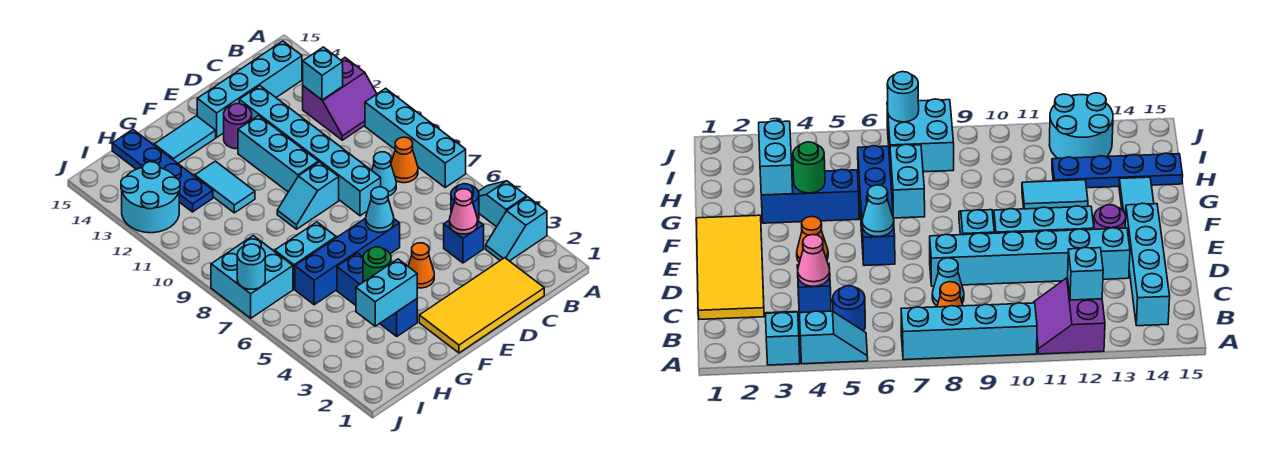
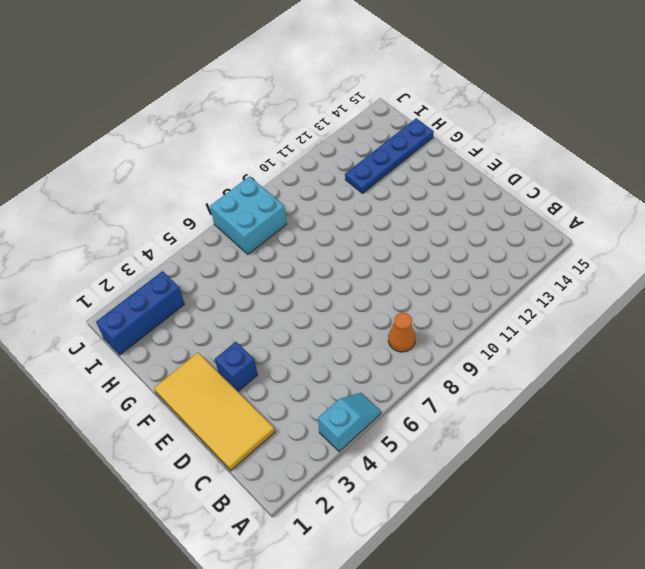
blue 1x1 brick [215,342,258,391] -> blue 1x1 brick moved to [444,220,484,263]
blue 1x3 brick [96,271,184,355] -> blue 1x3 brick moved to [337,253,417,336]
none -> cyan 1x2 slope [486,197,547,261]
none -> cyan 1x4 brick [365,88,466,187]
none -> purple 2x2 slope [303,58,377,140]

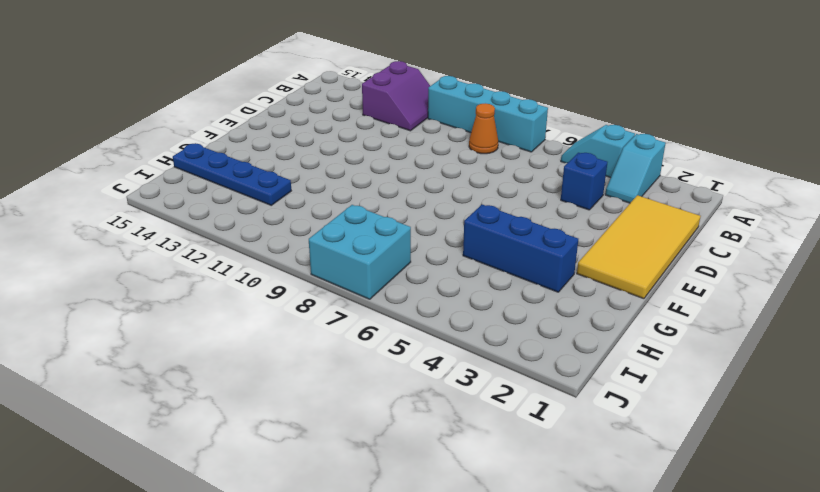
none -> blue 1x1 round brick [451,184,479,221]
none -> cyan 1x4 brick [197,41,302,137]
none -> cyan 1x1 cone [372,152,396,196]

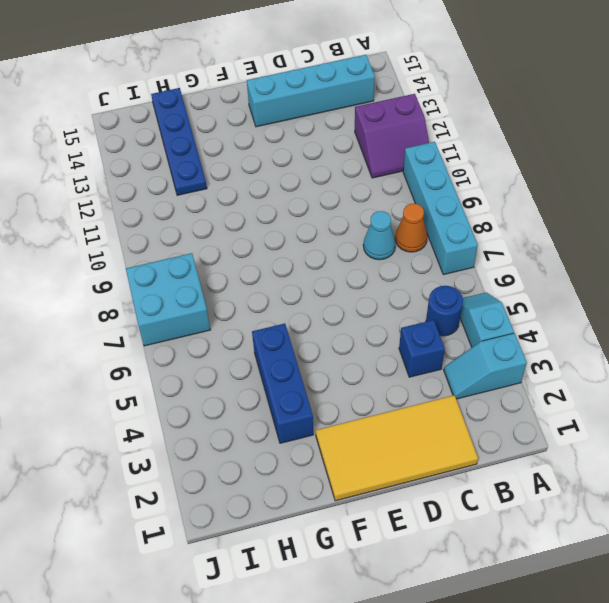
none -> cyan 1x6 brick [239,86,381,216]
none -> orange 1x1 cone [408,243,434,288]
none -> blue 1x4 brick [295,218,400,305]

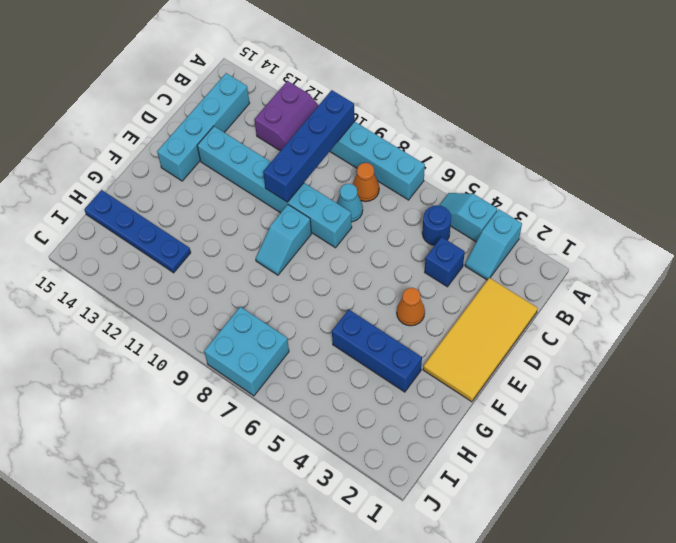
blue 1x4 brick [263,90,354,202] -> blue 1x4 brick moved to [295,218,400,305]
none -> cyan 1x3 brick [238,116,318,192]
none -> purple 1x1 round brick [224,104,252,149]
none -> cyan 1x2 tile [154,116,216,163]

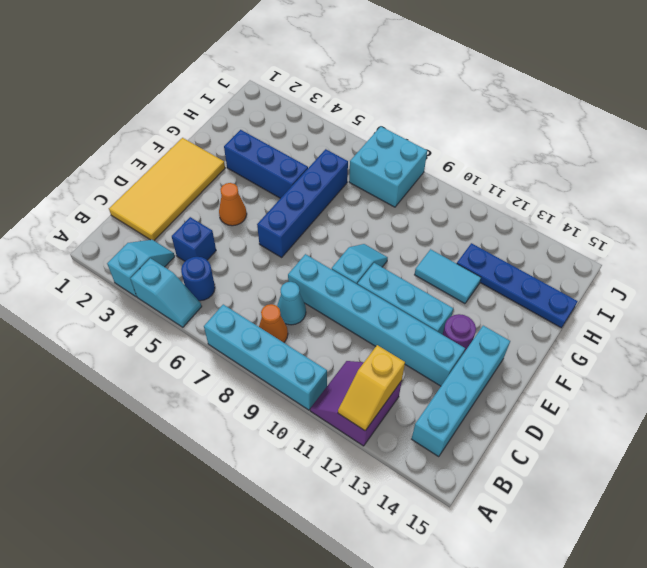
yellow 1x2 slope [338,345,405,431] -> cyan 1x1 brick [303,47,343,100]
none -> cyan 1x2 tile [154,116,216,163]
none -> cyan 1x2 brick [275,222,336,289]
none -> cyan 2x2 round brick [121,162,180,233]

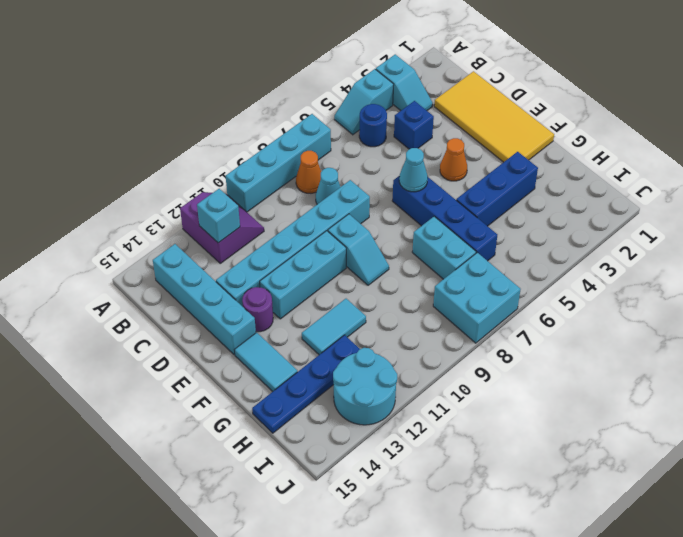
none -> pink 1x1 cone [450,189,478,234]
none -> cyan 1x2 brick [356,259,417,326]
none -> green 1x1 round brick [363,247,391,282]

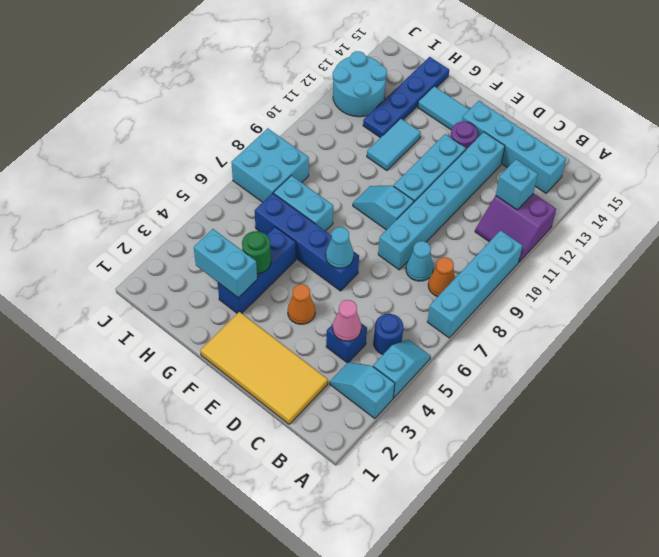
none -> cyan 1x1 round brick [237,244,265,289]

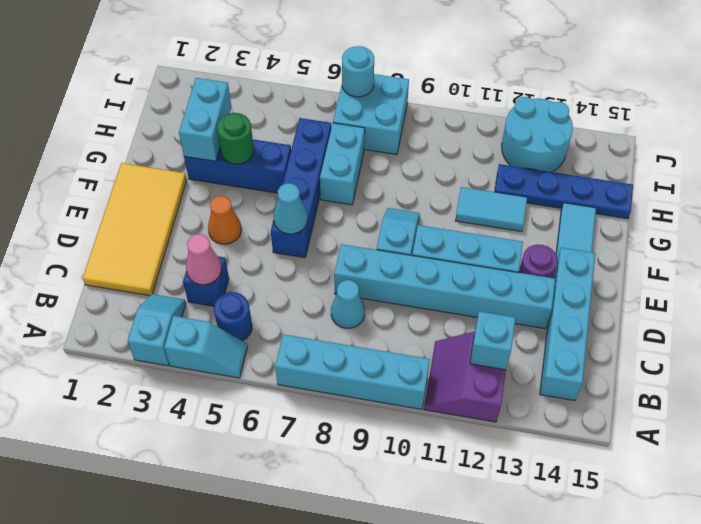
none -> orange 1x1 cone [391,137,418,183]

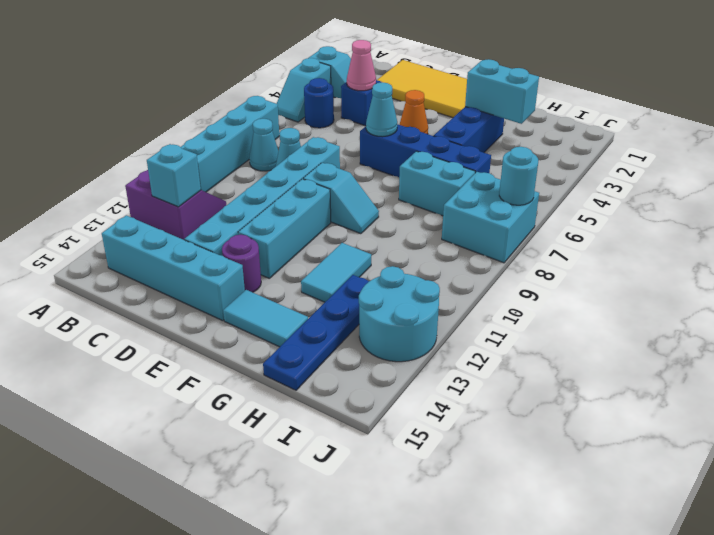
cyan 1x1 cone [249,119,278,171] -> orange 1x1 cone [391,137,418,183]
none -> green 1x1 round brick [363,247,391,282]

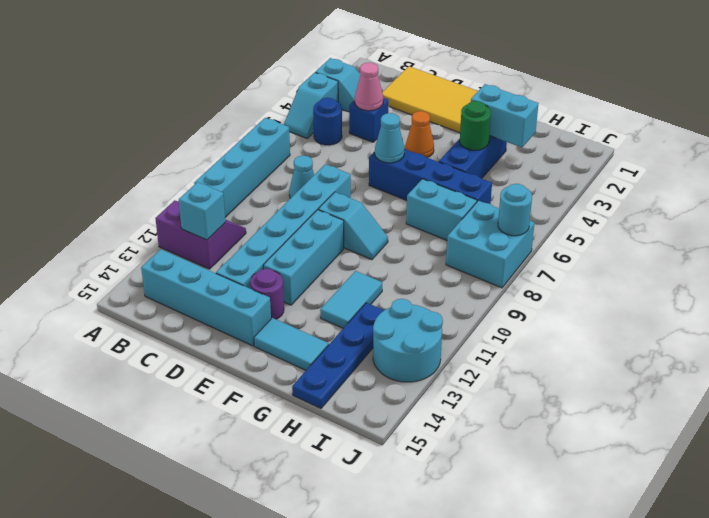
none -> orange 1x1 cone [391,137,418,183]

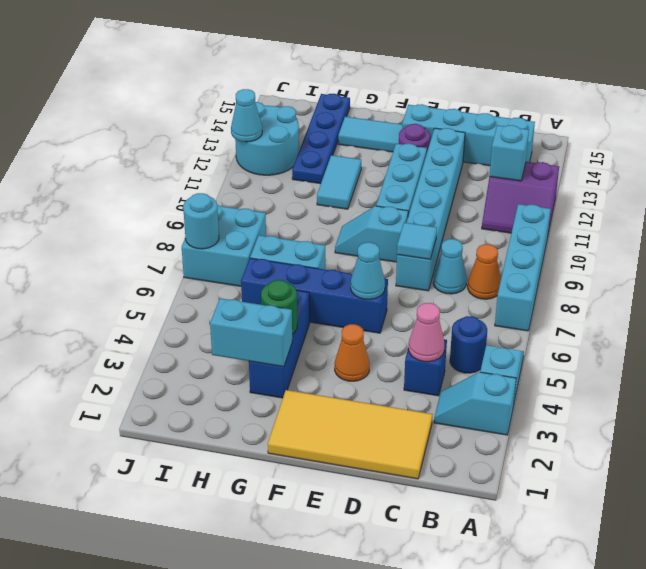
cyan 1x1 tile [397,223,437,259] -> none
cyan 1x1 cone [231,89,262,142] -> none

